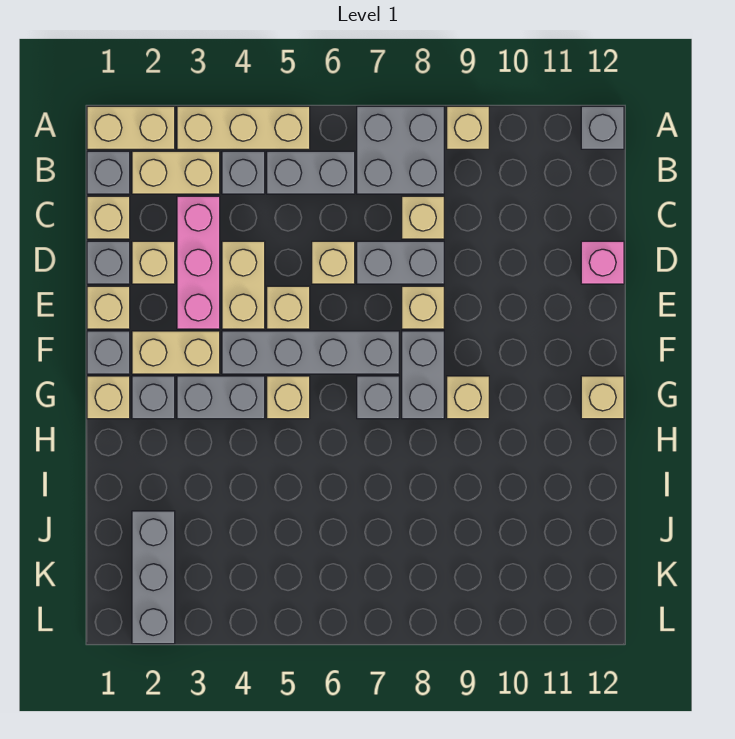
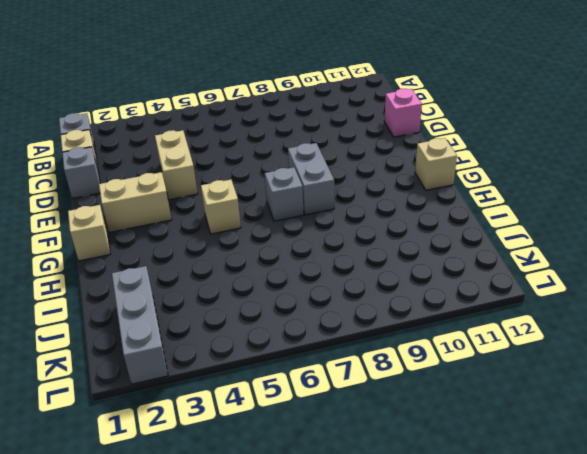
none -> tan 1x2 brick [87,106,175,149]
none -> tan 1x3 brick [177,106,310,149]
none -> grey 2x2 brick [357,106,444,194]
none -> tan 1x1 brick [447,106,489,149]

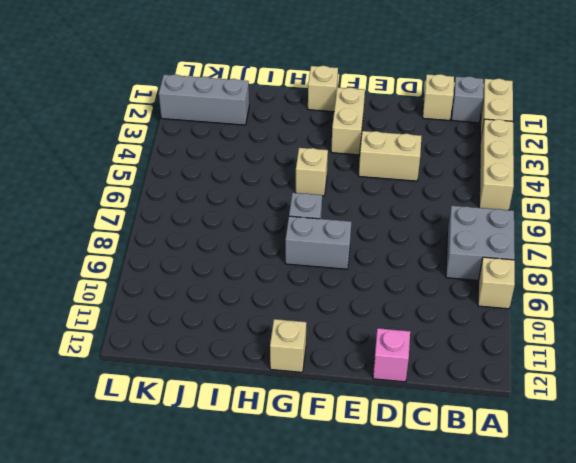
none -> grey 1x1 brick [581,106,624,149]
none -> tan 1x2 brick [132,151,220,194]
none -> grey 1x1 brick [222,151,265,194]
none -> grey 1x2 brick [267,151,355,194]

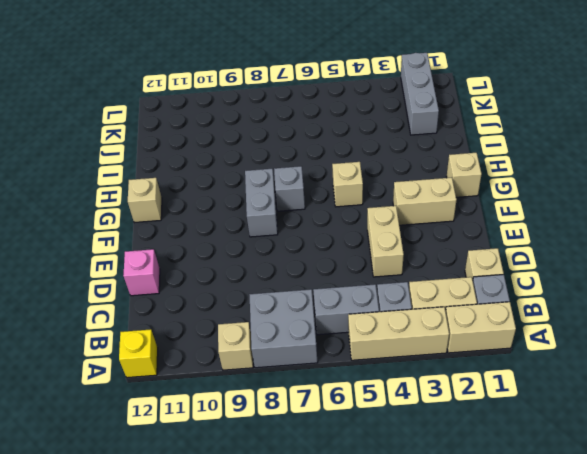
yellow 1x1 brick [119,329,158,378] -> grey 1x1 brick [581,106,624,149]
none -> pink 1x3 brick [177,196,220,329]
none -> tan 1x1 brick [402,196,444,239]
none -> grey 1x1 brick [87,241,130,284]
none -> tan 1x1 brick [132,241,175,284]

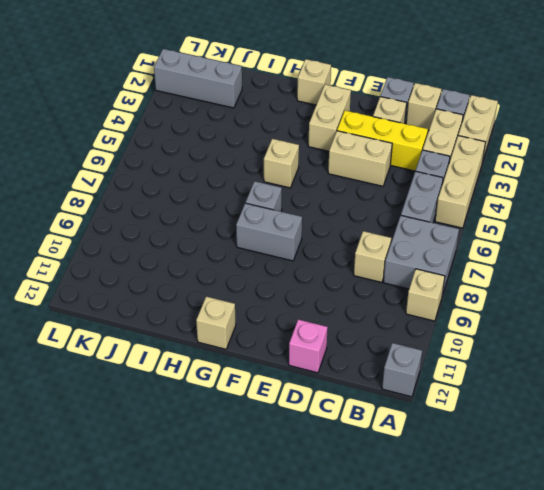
yellow 1x3 brick [337,111,428,171] -> pink 1x3 brick [177,196,220,329]
none -> tan 1x1 brick [312,241,355,284]
none -> grey 1x2 brick [357,241,444,284]
none -> tan 1x1 brick [87,286,130,329]
none -> tan 1x1 brick [267,286,310,329]

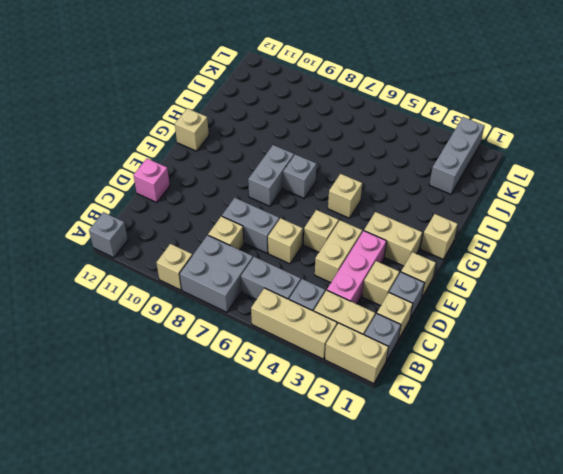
none -> tan 1x1 brick [402,286,444,329]
none -> grey 1x1 brick [87,331,130,374]
none -> grey 1x4 brick [222,331,399,374]
none -> grey 1x1 brick [132,376,175,419]

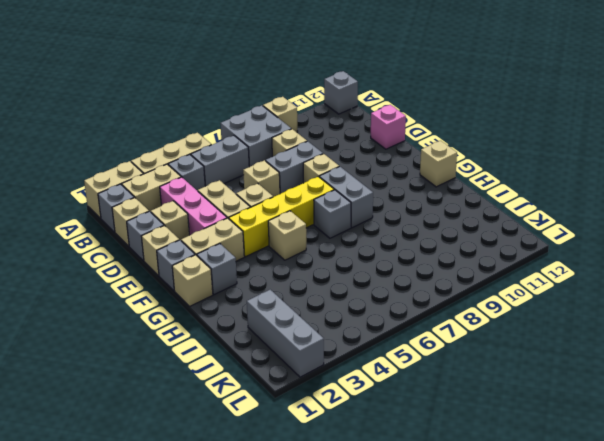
yellow 1x4 brick [229,176,334,257] -> grey 1x4 brick [222,331,399,374]
none -> grey 1x2 brick [177,376,265,419]
none -> tan 1x1 brick [447,376,489,419]

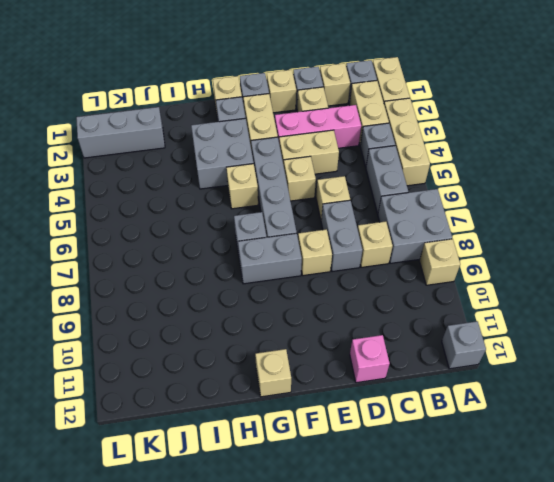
grey 2x2 brick [191,118,254,189] -> grey 1x2 brick [177,376,265,419]
none -> tan 1x1 brick [447,376,489,419]

